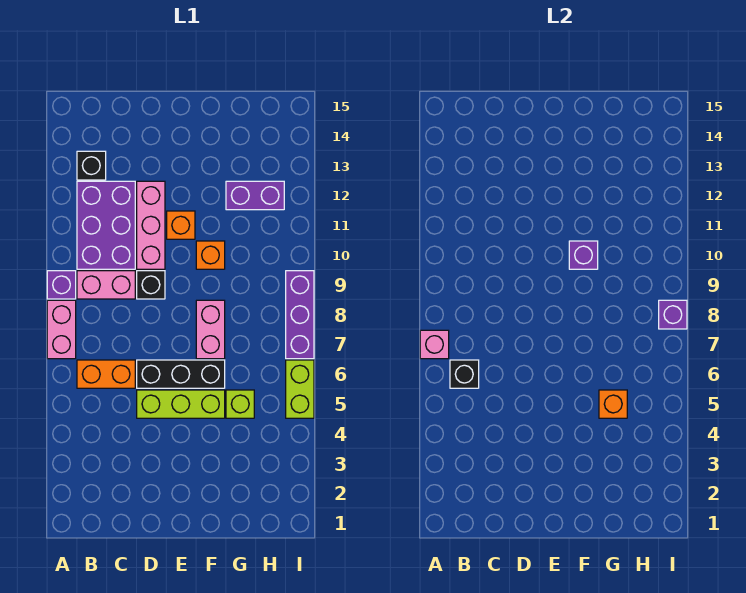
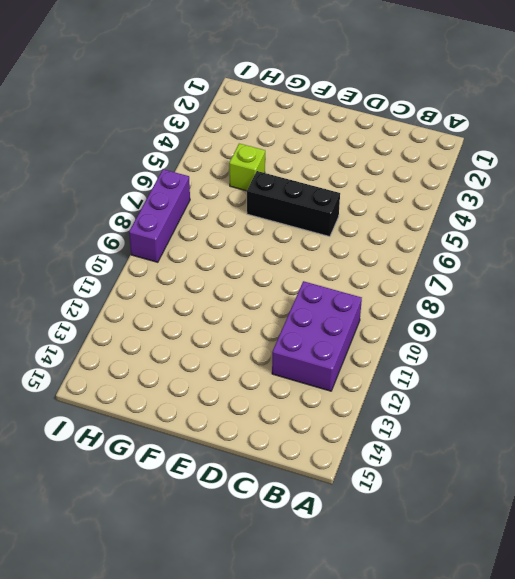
none -> pink 1x2 brick [47,300,76,359]
none -> purple 1x1 brick [47,271,76,299]
none -> orange 1x2 brick [77,360,135,388]

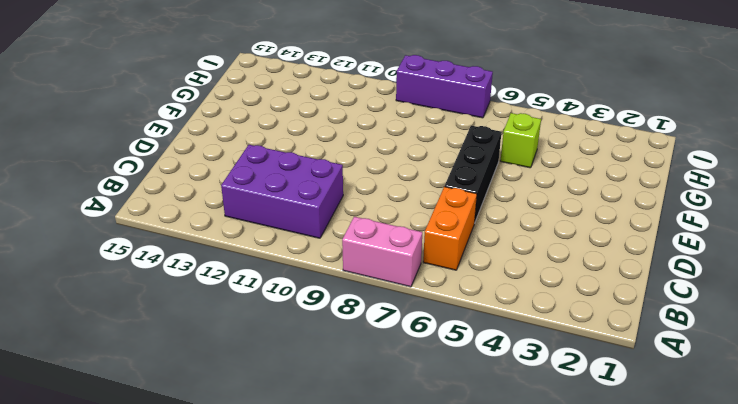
none -> purple 1x1 brick [47,271,76,299]
none -> pink 1x2 brick [77,271,135,299]
none -> black 1x1 brick [77,151,106,180]

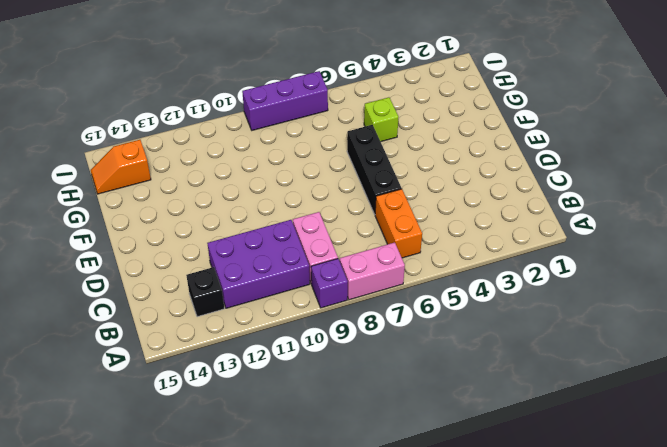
orange 1x2 slope [91,140,151,194] -> none
none -> lime 1x3 brick [137,390,225,418]
none -> black 1x1 brick [137,271,165,299]
none -> pink 1x3 brick [137,181,165,269]

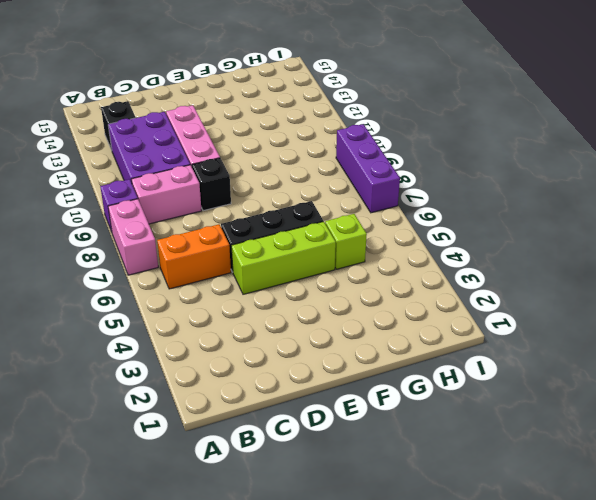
none -> orange 1x1 brick [167,211,195,239]
none -> pink 1x2 brick [196,300,225,359]
none -> orange 1x1 brick [196,241,225,269]

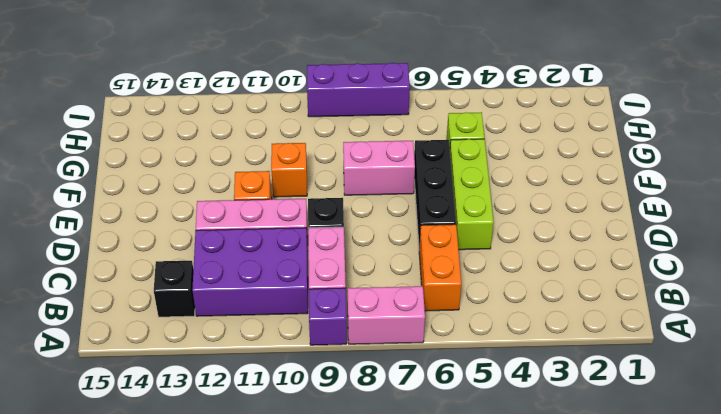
none -> purple 1x2 brick [226,181,284,210]
none -> lime 1x2 brick [286,360,314,418]
none -> pink 1x1 brick [420,330,449,359]

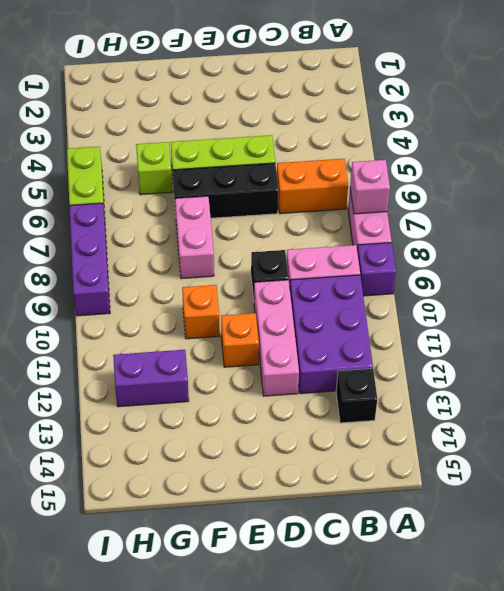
none -> black 1x1 brick [450,360,479,388]
none -> purple 1x1 brick [569,241,598,269]
none -> orange 1x1 brick [599,390,627,418]

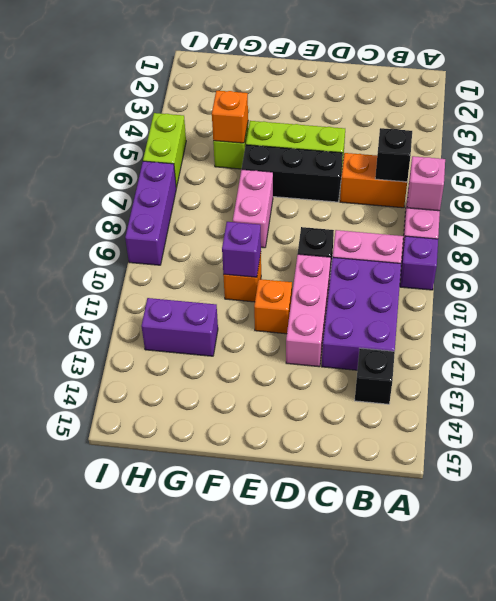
none -> purple 1x1 brick [659,300,687,329]

